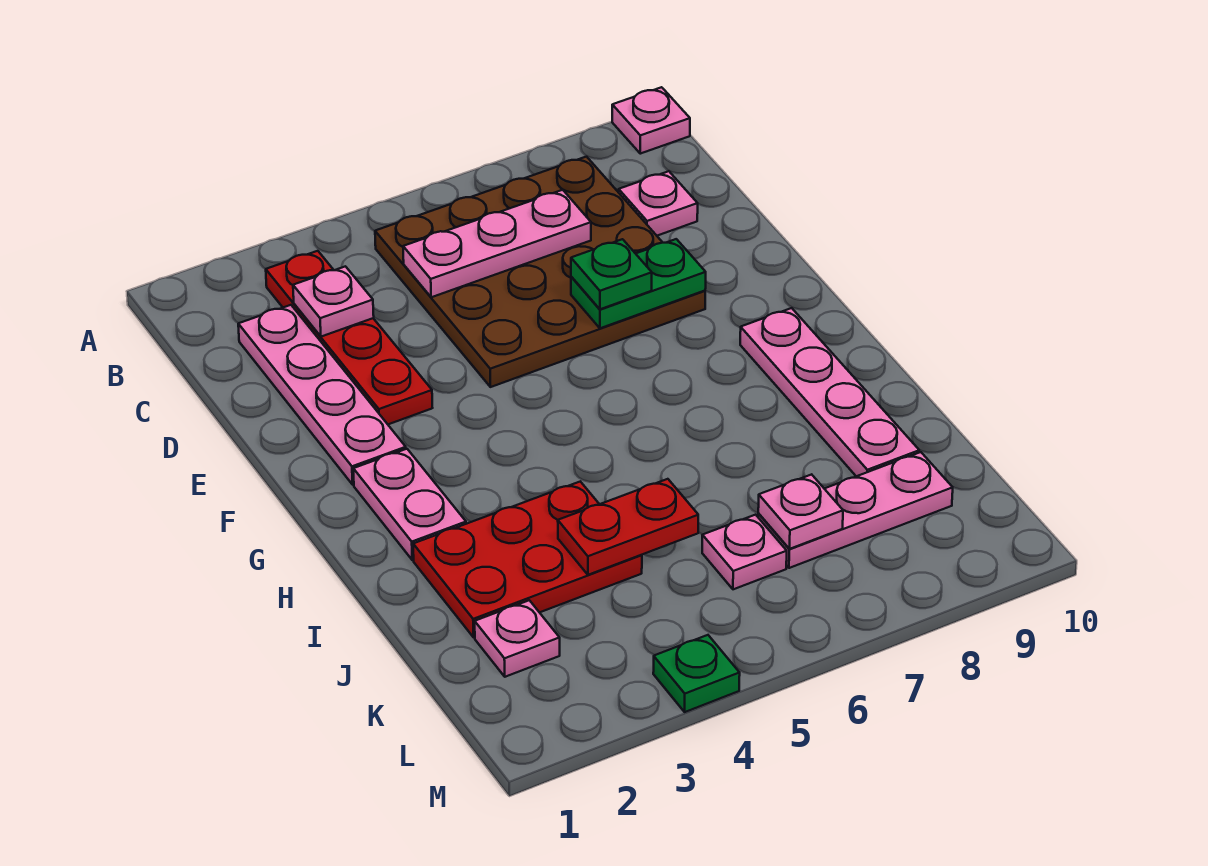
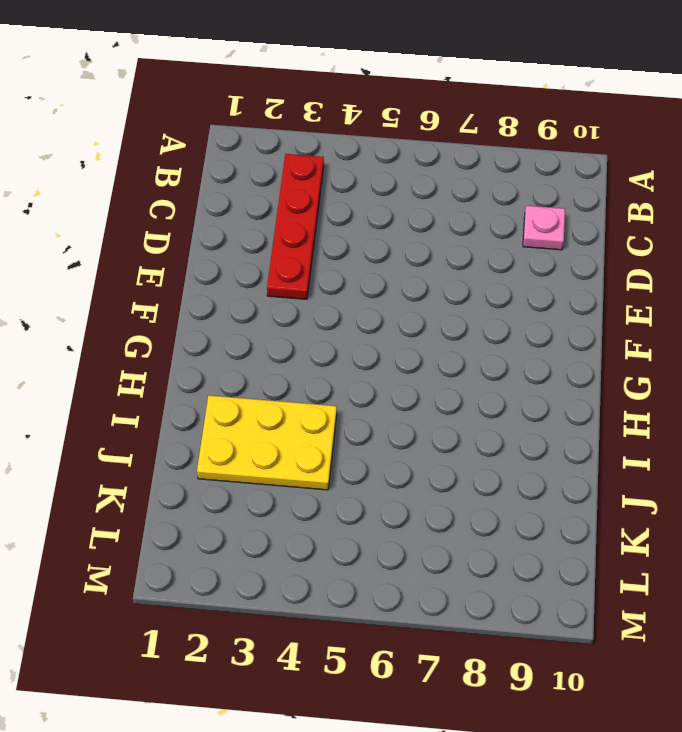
yellow 2x3 plate [197,395,337,490] -> red 2x3 plate [413,482,642,637]
none -> pink 1x1 plate [612,87,690,154]
none -> brown 4x4 plate [375,157,705,387]
none -> pink 1x4 plate [238,305,406,485]

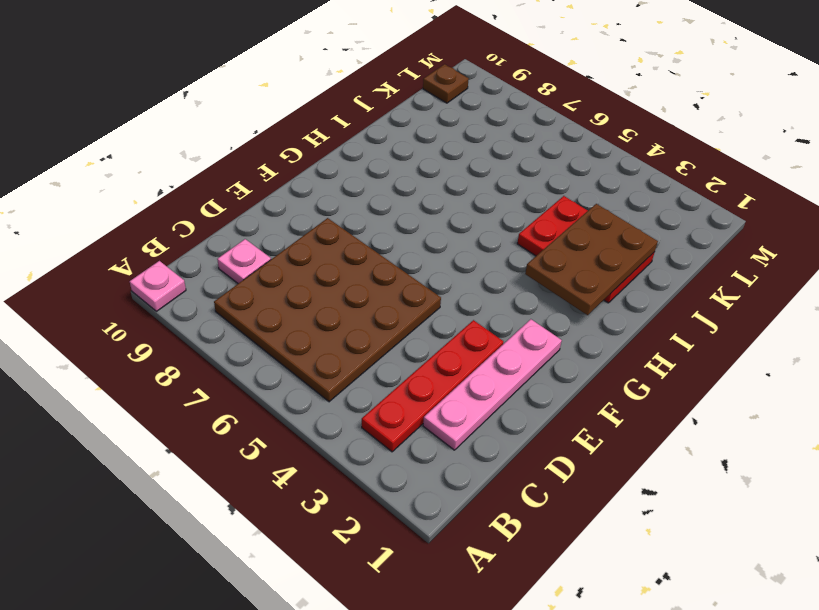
brown 2x3 plate [525,204,658,315] -> none
brown 1x1 plate [423,64,469,103] -> none
none -> pink 1x2 plate [353,449,466,560]
none -> pink 1x4 plate [740,308,919,476]
none -> pink 1x1 plate [475,600,560,677]

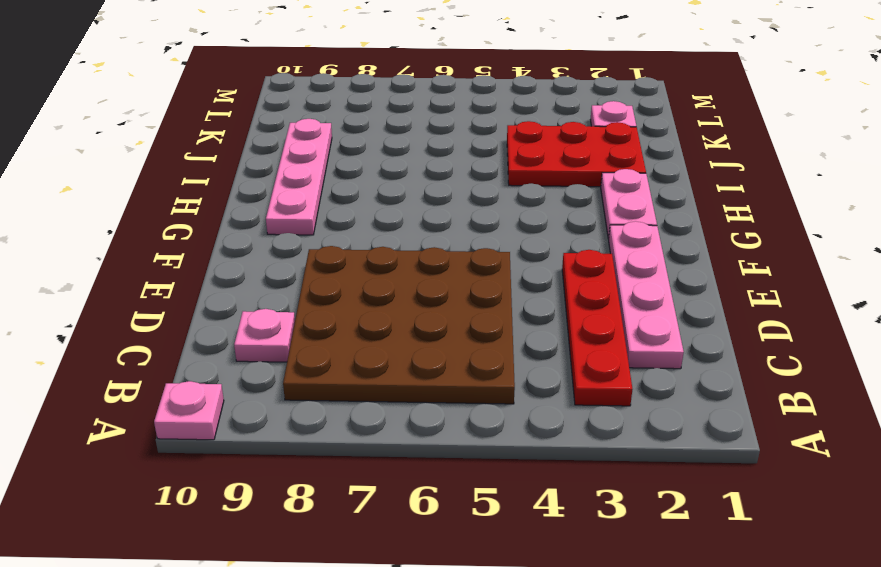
none -> pink 1x1 plate [702,515,787,589]
none -> pink 1x3 plate [758,452,953,568]
none -> green 1x1 plate [653,635,740,712]

